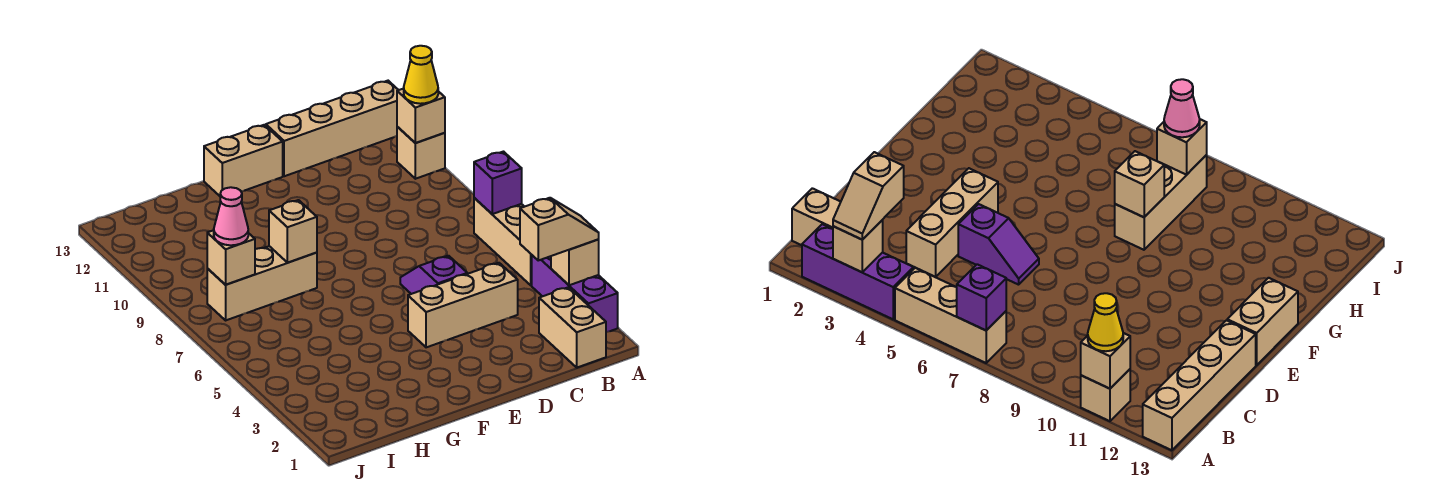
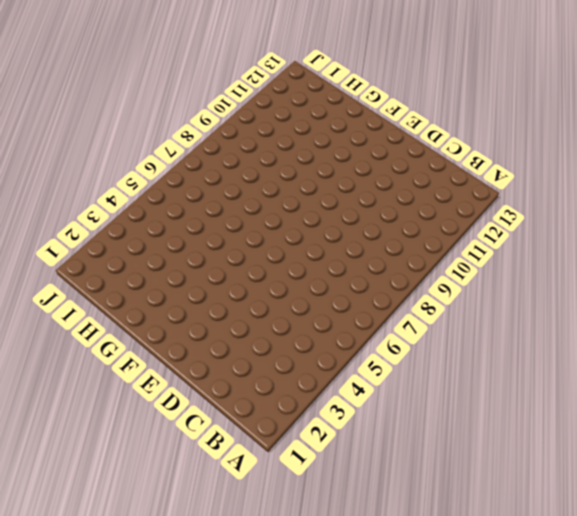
none -> purple 1x3 brick [532,255,618,332]
none -> tan 1x3 brick [474,198,532,285]
none -> tan 1x1 brick [397,127,445,179]

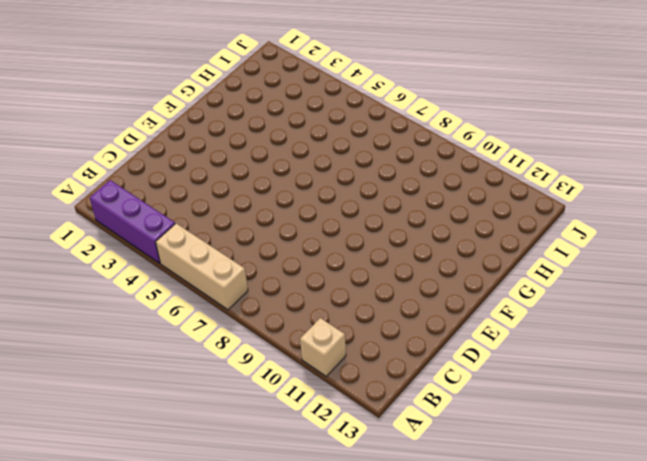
none -> tan 1x4 brick [266,81,398,176]
none -> tan 1x2 brick [539,287,606,368]
none -> tan 1x3 brick [408,263,518,347]

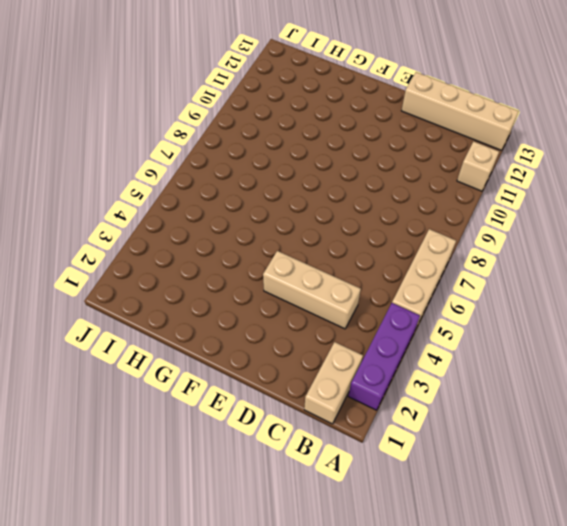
none -> purple 1x2 slope [400,256,467,294]
none -> tan 1x2 brick [204,125,283,196]
none -> tan 1x3 brick [207,246,317,320]

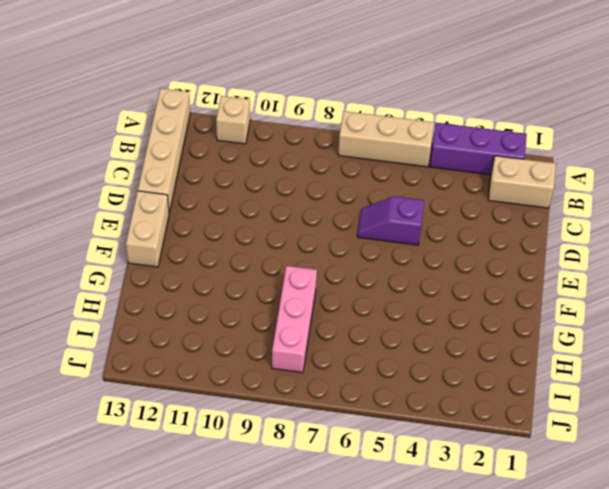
pink 1x3 brick [272,266,317,373] -> tan 1x3 brick [207,246,317,320]
none -> tan 1x3 brick [408,263,518,347]
none -> tan 1x1 brick [551,240,599,285]
none -> purple 1x1 brick [474,152,522,214]

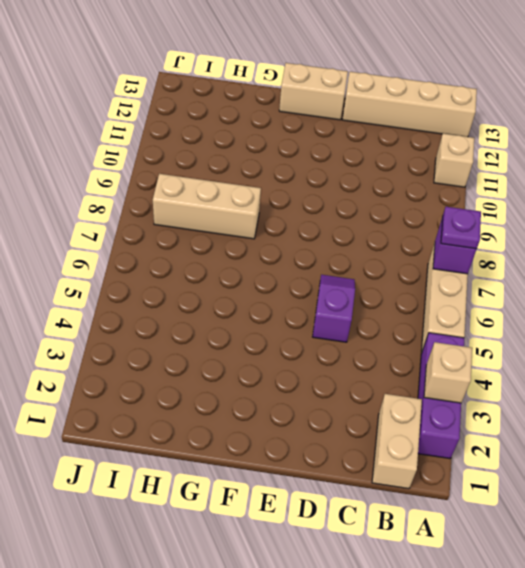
purple 1x1 plate [441,207,481,249] -> none
none -> tan 1x3 brick [408,263,518,347]
none -> tan 1x1 brick [397,89,445,143]
none -> tan 1x1 brick [269,200,317,263]

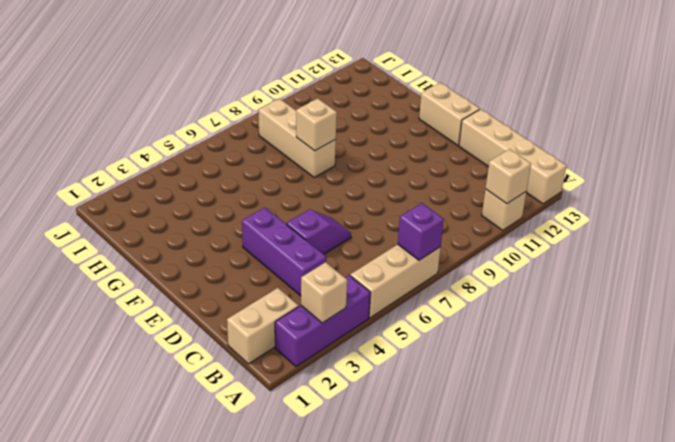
purple 1x3 brick [242,207,326,296] -> tan 1x3 brick [408,263,518,347]
none -> tan 1x1 brick [207,230,255,285]
none -> tan 1x2 slope [520,198,599,260]
none -> yellow 1x1 cone [404,46,438,104]

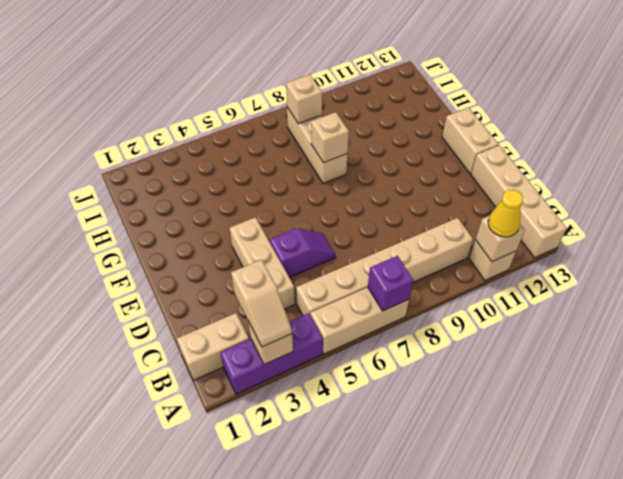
tan 1x6 brick [296,218,473,315] -> none
none -> pink 1x1 cone [214,187,248,245]

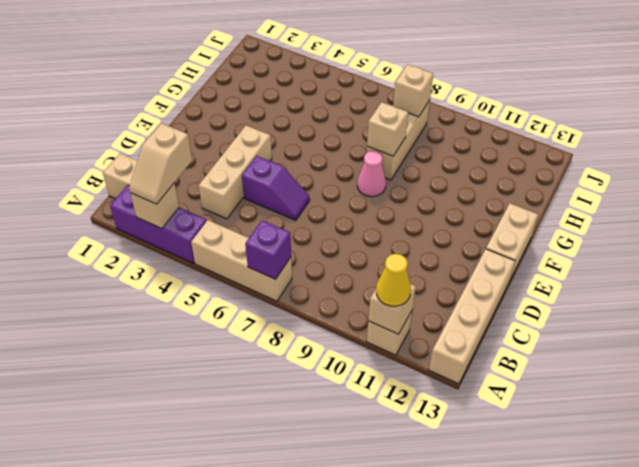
pink 1x1 cone [357,151,386,197] -> pink 1x1 cone moved to [214,187,248,245]

